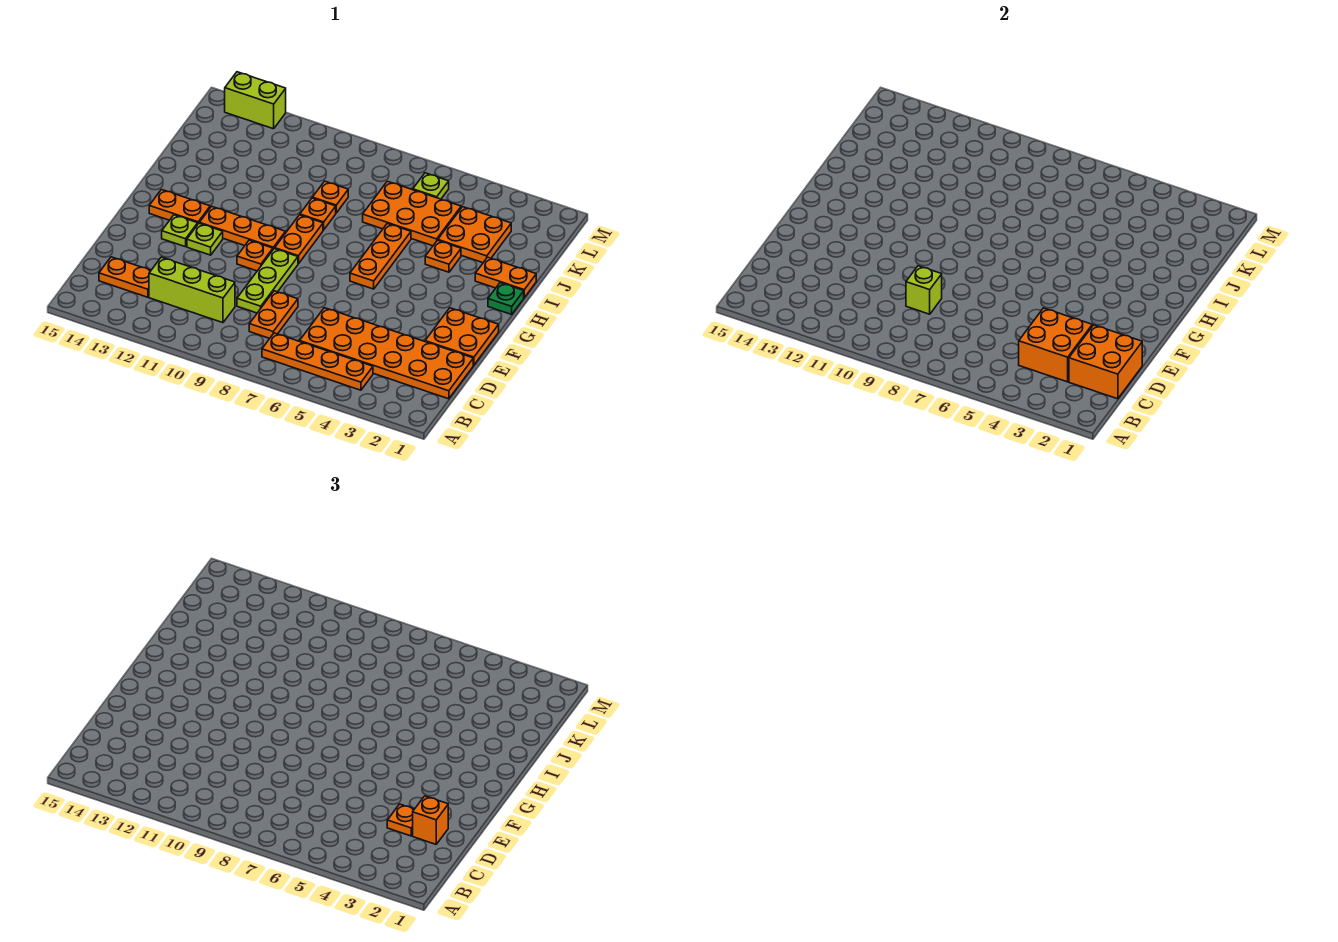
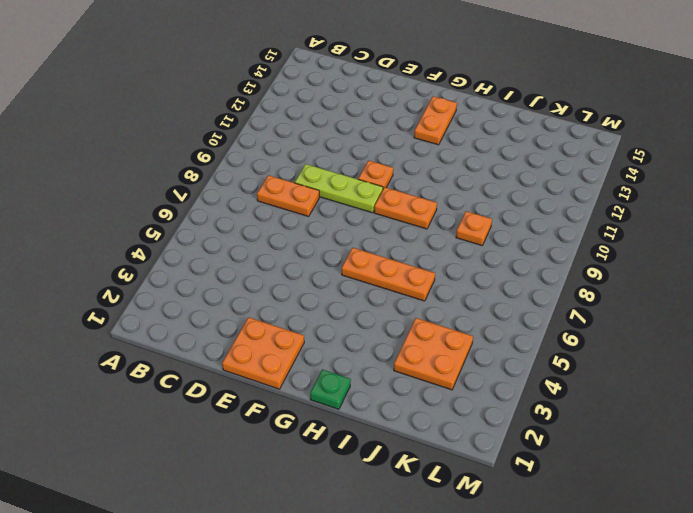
none -> orange 1x4 plate [262,333,373,390]
none -> orange 2x6 plate [300,308,473,399]
none -> lime 1x3 brick [149,257,235,323]

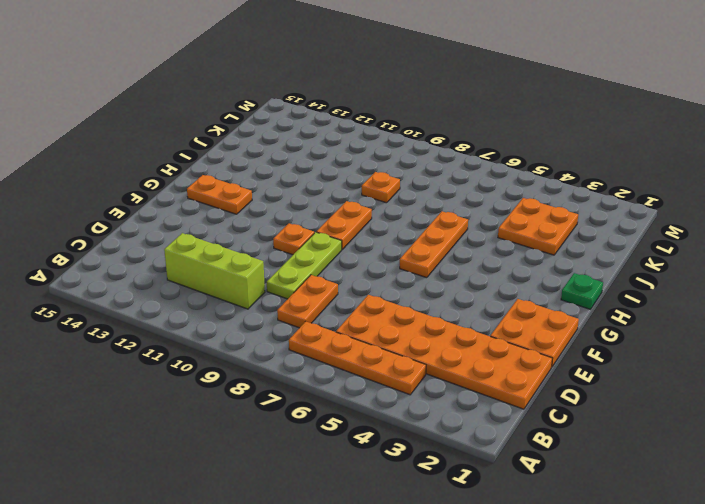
none -> orange 1x2 plate [99,257,151,297]
none -> lime 1x1 plate [187,223,223,255]
none -> lime 1x1 plate [162,215,198,247]

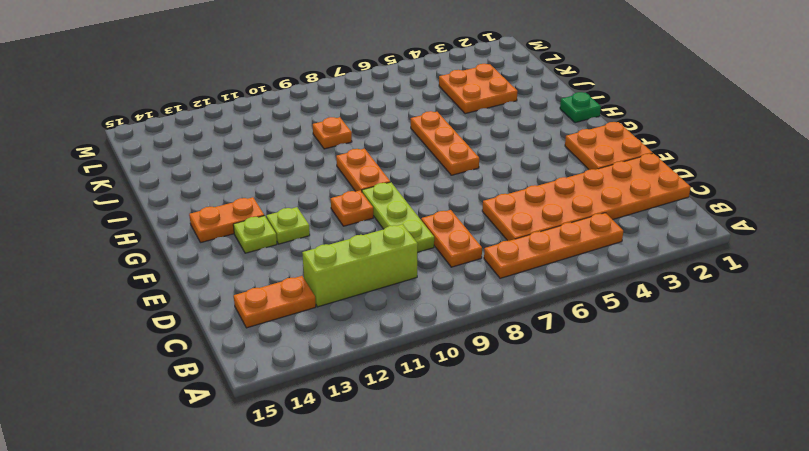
none -> orange 1x3 plate [199,206,285,249]
none -> orange 1x2 plate [475,257,536,297]
none -> orange 1x1 plate [425,240,461,272]

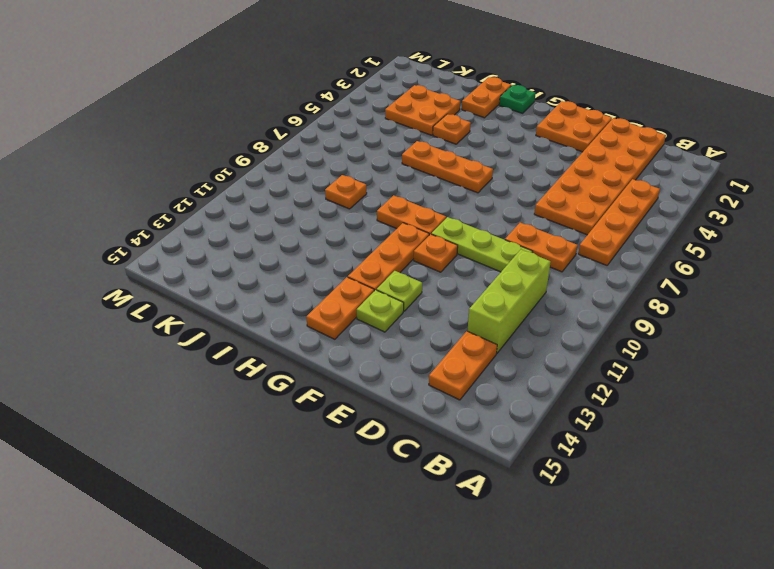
none -> orange 1x1 plate [300,198,336,230]
none -> orange 2x3 plate [363,181,461,246]
none -> lime 1x1 plate [413,173,449,199]

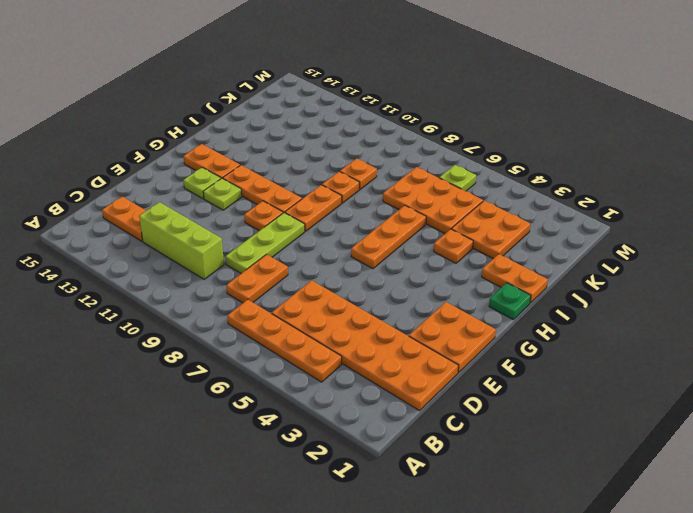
none -> lime 1x2 brick [225,72,286,129]
none -> orange 2x2 brick [1069,325,1142,399]
none -> orange 2x2 brick [1019,308,1092,382]

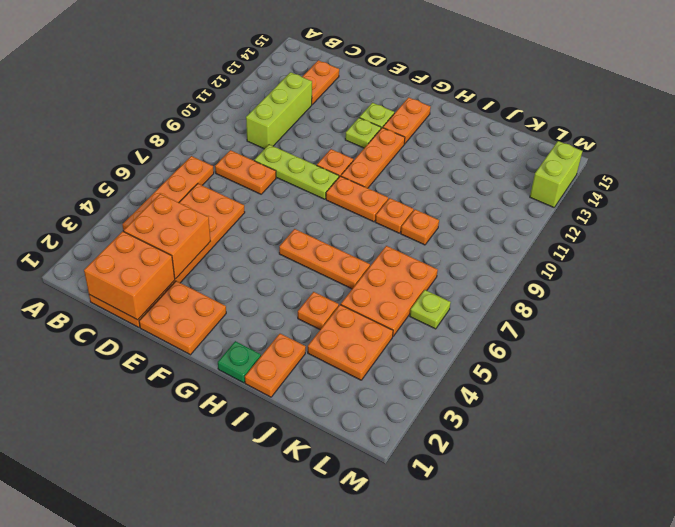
none -> lime 1x1 brick [906,266,942,314]
none -> orange 1x1 brick [413,796,448,844]
none -> orange 1x1 plate [387,804,414,836]

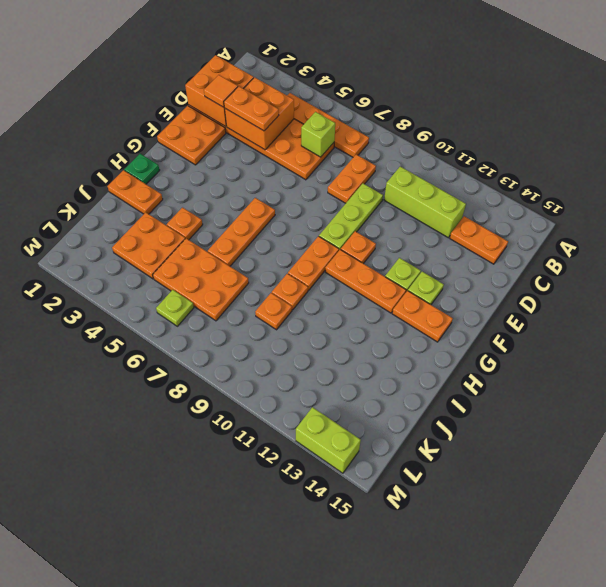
lime 1x1 brick [301,112,335,157] -> lime 1x1 brick moved to [906,266,942,314]
orange 1x1 tile [204,75,238,107] -> orange 1x1 brick [413,796,448,844]
orange 1x2 plate [224,86,279,131] -> orange 1x1 plate [387,804,414,836]

